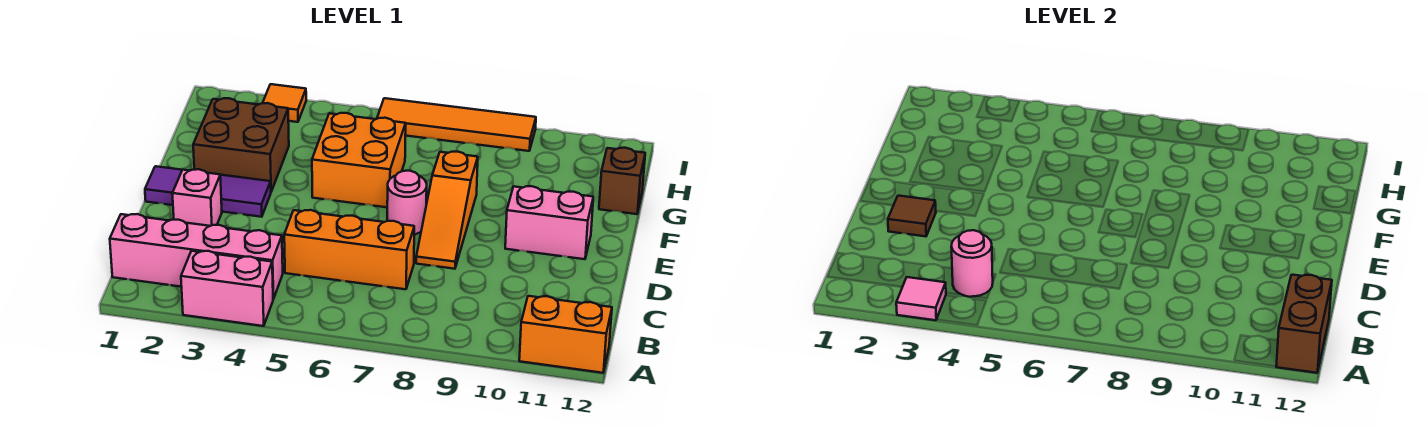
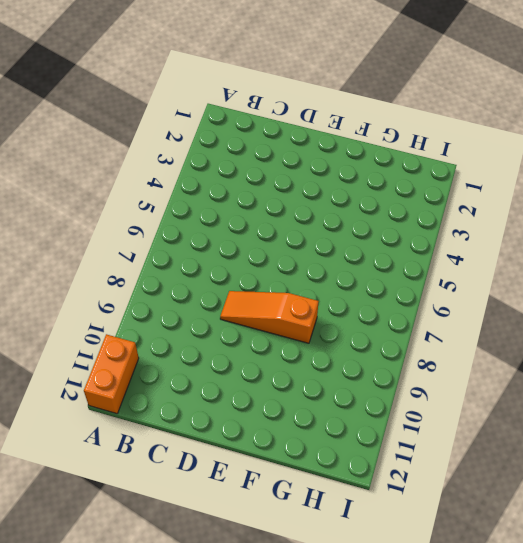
none -> pink 1x2 brick [181,251,273,326]
none -> pink 1x4 brick [110,214,283,299]
none -> orange 1x3 brick [284,210,414,289]

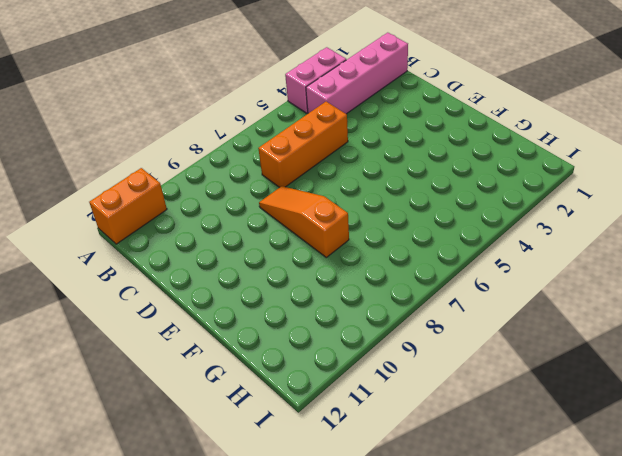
none -> pink 1x1 brick [172,169,222,226]
none -> purple 1x3 tile [145,166,271,217]
none -> pink 1x1 round brick [387,171,427,235]

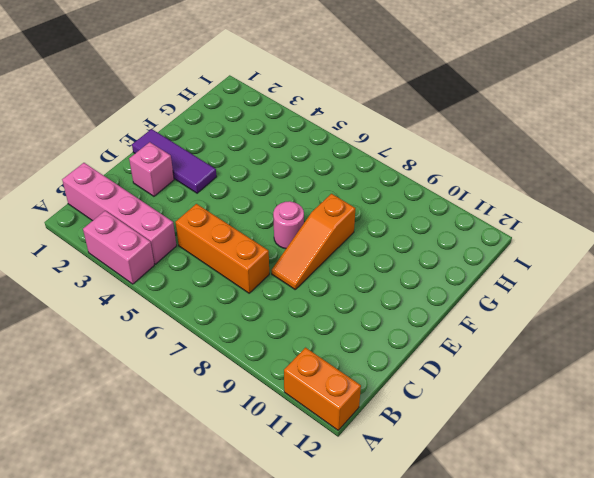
none -> pink 1x2 brick [505,186,593,259]
none -> brown 2x2 brick [193,98,289,191]
none -> orange 2x2 brick [312,113,406,207]

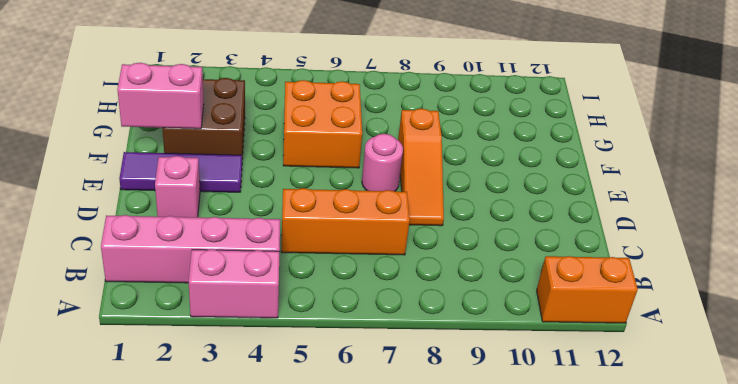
pink 1x2 brick [117,63,204,129] -> pink 1x2 brick moved to [505,186,593,259]
none -> brown 1x1 brick [599,148,645,214]
none -> orange 1x1 tile [263,84,306,122]
none -> orange 1x4 tile [377,98,536,151]

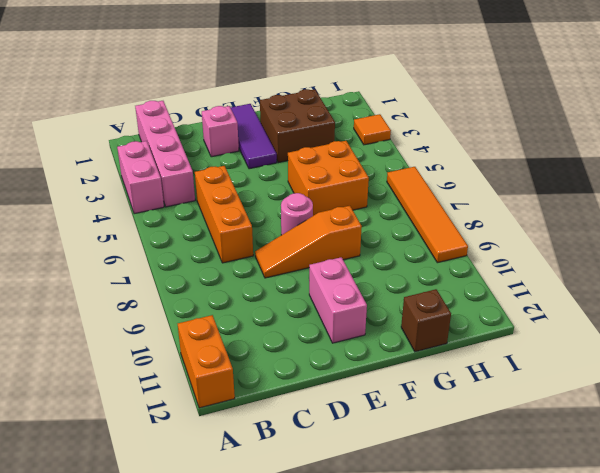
none -> pink 1x1 tile [896,277,946,320]
none -> brown 1x2 brick [1276,275,1332,373]
none -> pink 1x1 round brick [951,230,993,297]

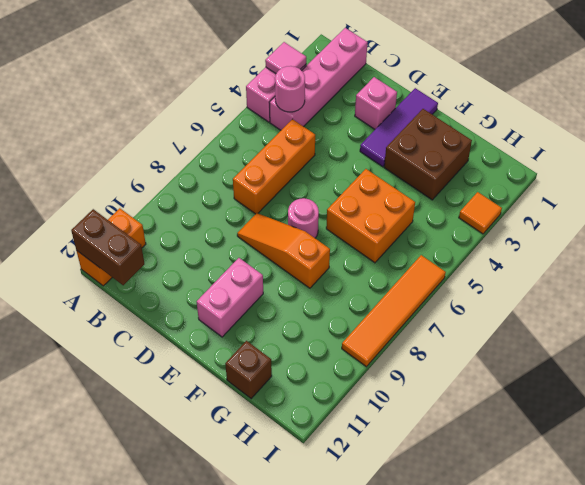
none -> brown 1x1 tile [888,196,936,236]

